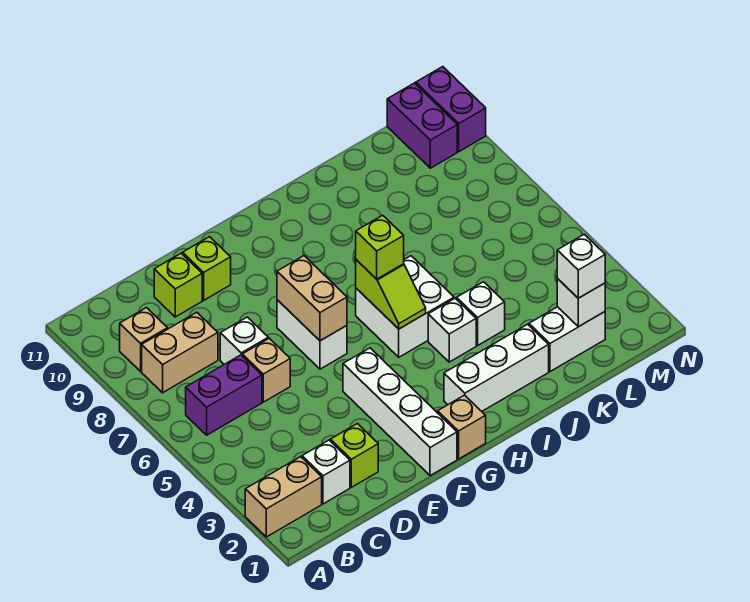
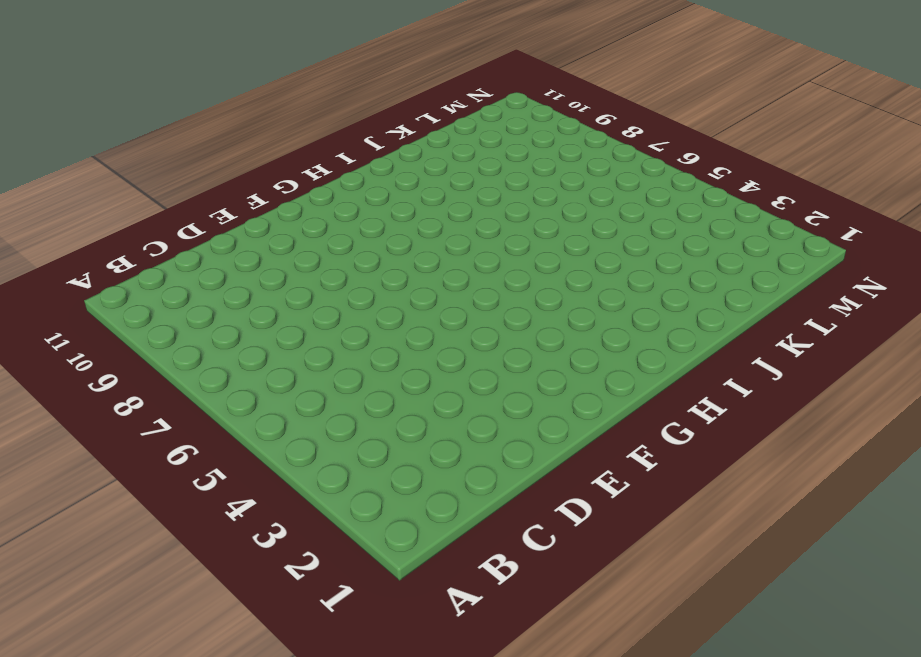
none -> tan 1x2 brick [245,457,322,537]
none -> purple 1x2 brick [186,355,262,435]
none -> tan 1x2 brick [142,312,218,393]

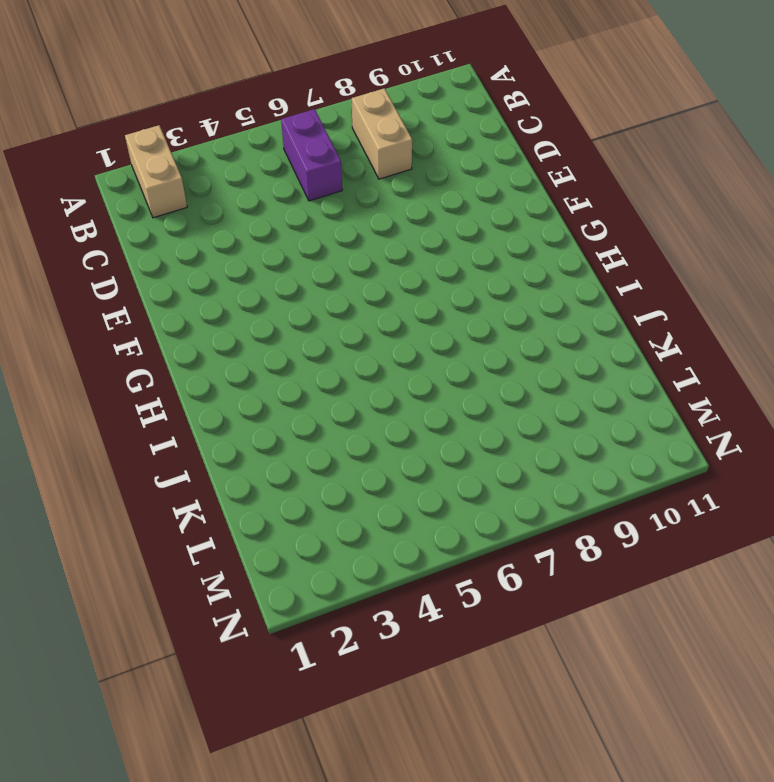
none -> tan 1x1 brick [120,308,168,371]
none -> white 1x1 brick [302,440,350,504]
none -> lime 1x1 brick [330,424,378,487]

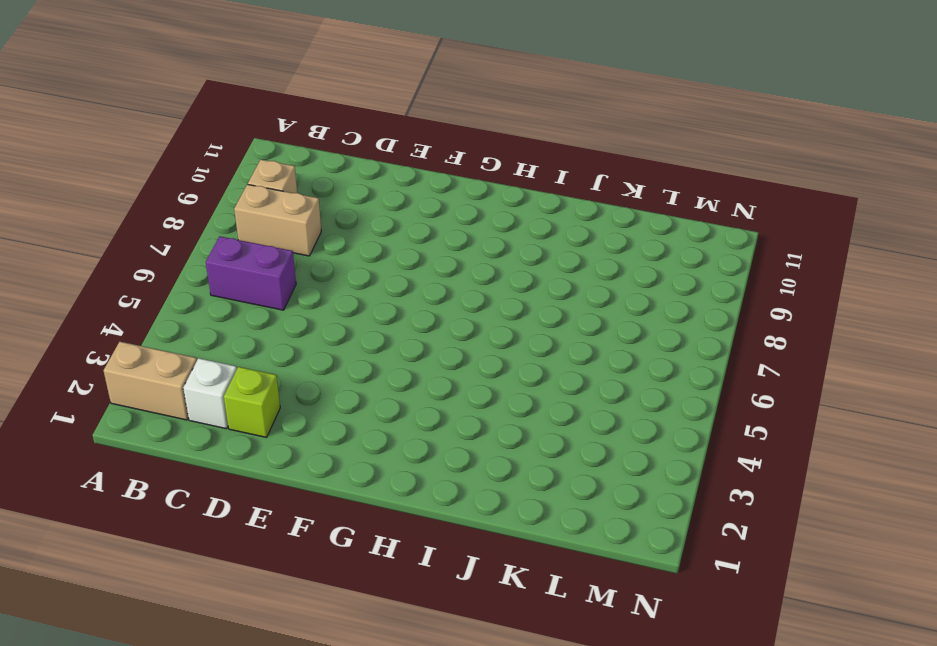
none -> tan 1x1 brick [242,338,290,402]
none -> white 1x1 brick [220,317,268,364]
none -> lime 1x1 brick [154,253,202,317]

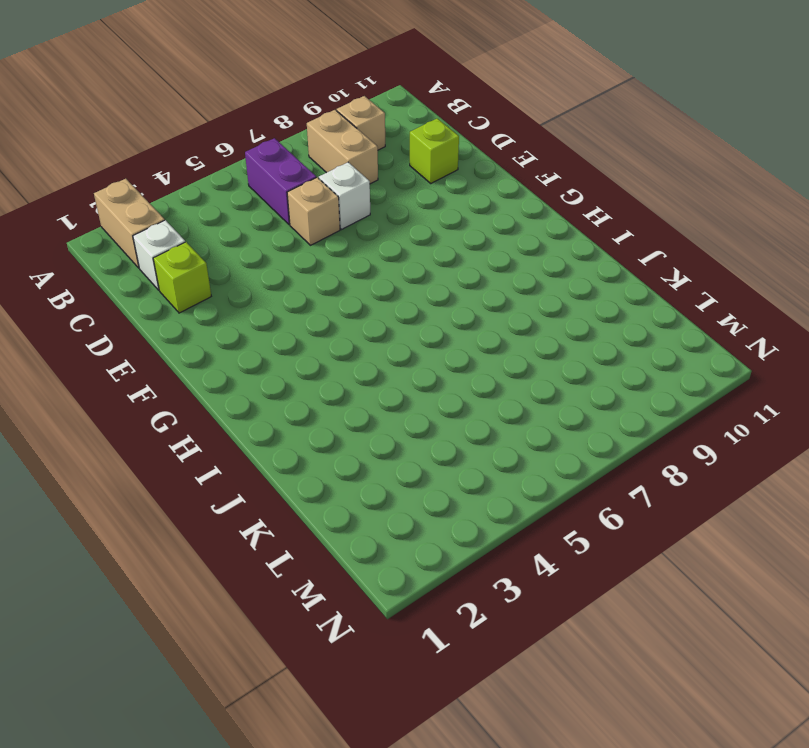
none -> lime 1x1 brick [183,237,231,300]
none -> white 1x4 brick [343,348,457,476]
none -> white 1x2 brick [277,300,347,369]

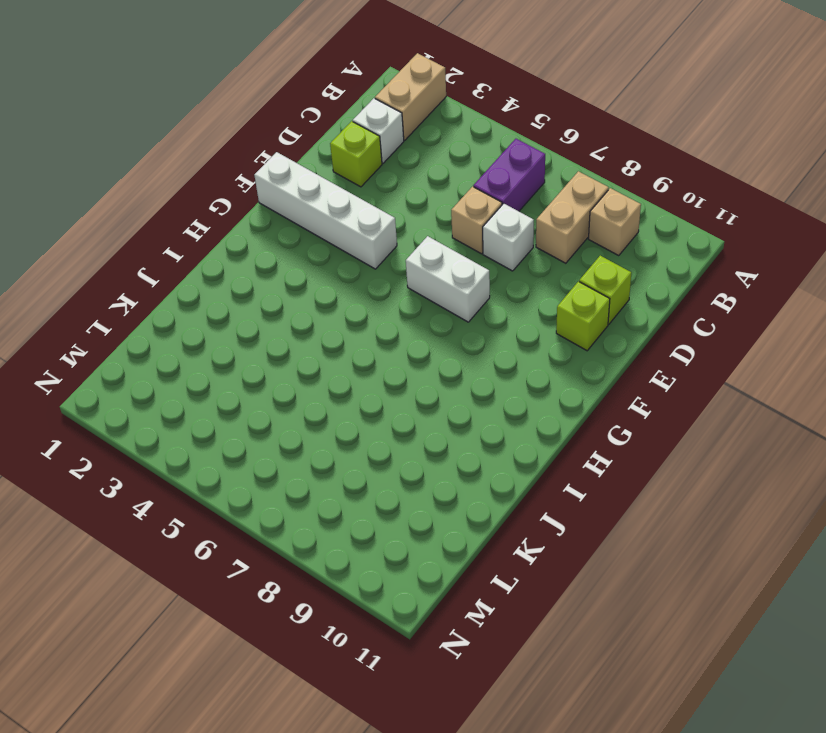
none -> tan 1x1 brick [438,395,486,459]
none -> white 1x3 brick [444,324,549,411]
none -> white 2x2 brick [356,256,454,357]

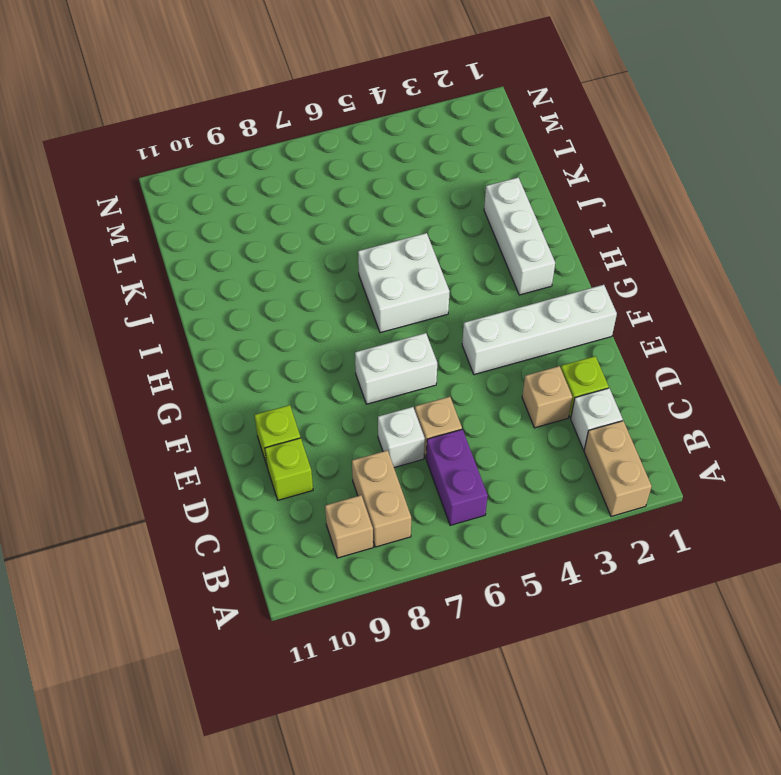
tan 1x1 brick [522,366,572,428] -> tan 1x1 brick moved to [438,395,486,459]
none -> white 1x1 brick [428,298,476,362]
none -> white 1x1 brick [457,282,505,345]
none -> white 1x2 brick [529,307,605,372]

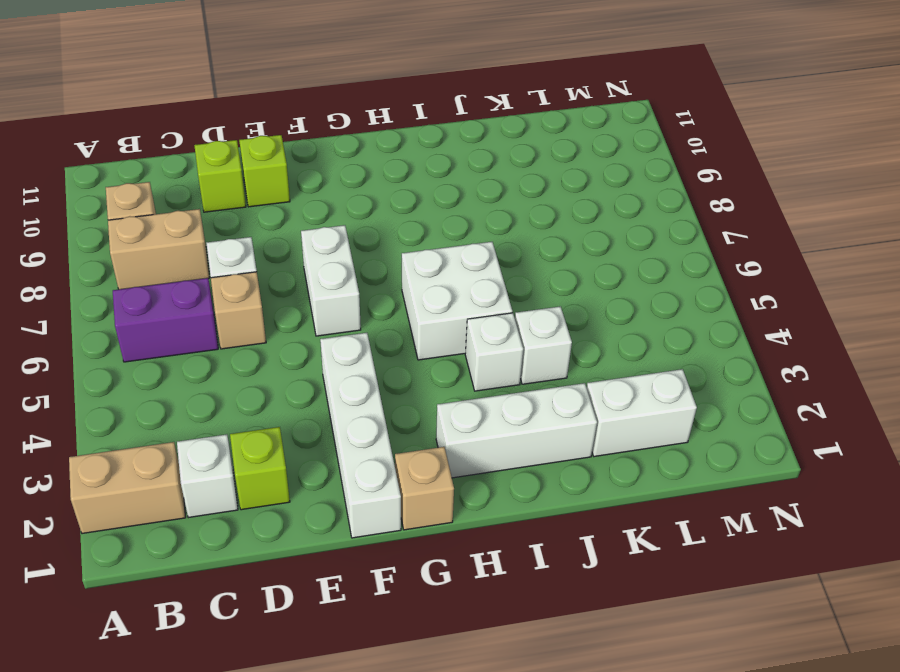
none -> purple 1x2 brick [387,83,457,168]
none -> purple 1x2 brick [416,67,486,152]
none -> tan 1x2 brick [277,256,347,341]

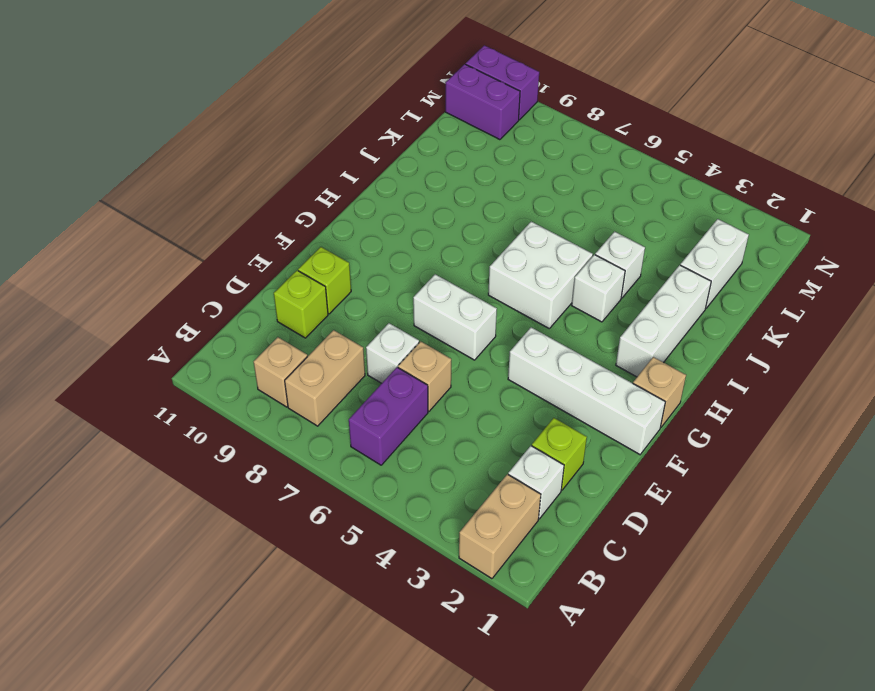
none -> tan 1x2 brick [277,256,347,341]
none -> lime 1x2 slope [356,260,426,329]
none -> white 1x1 brick [557,279,605,327]

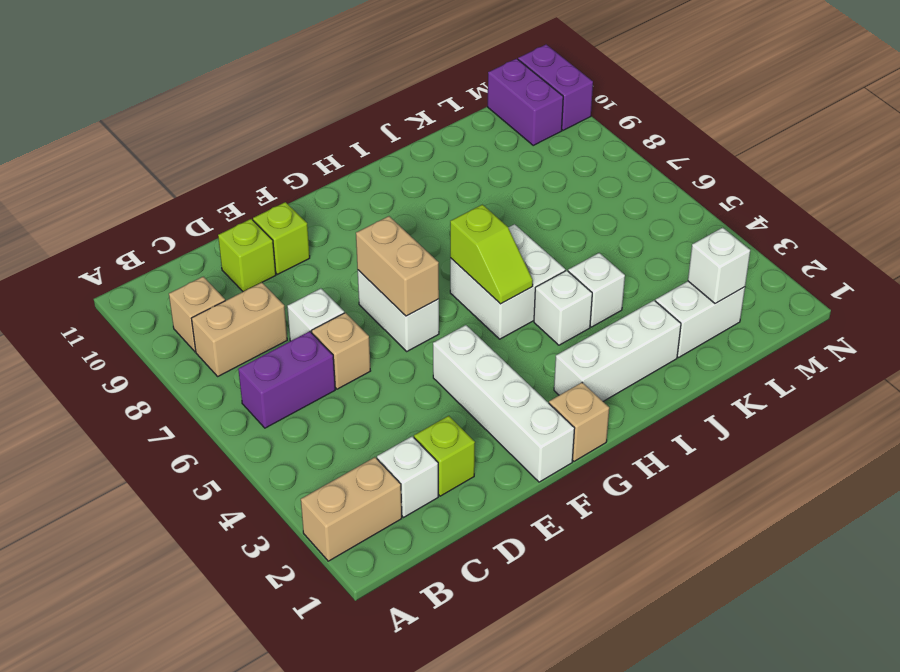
none -> lime 1x1 brick [356,215,404,279]
none -> white 1x1 brick [557,234,605,298]

